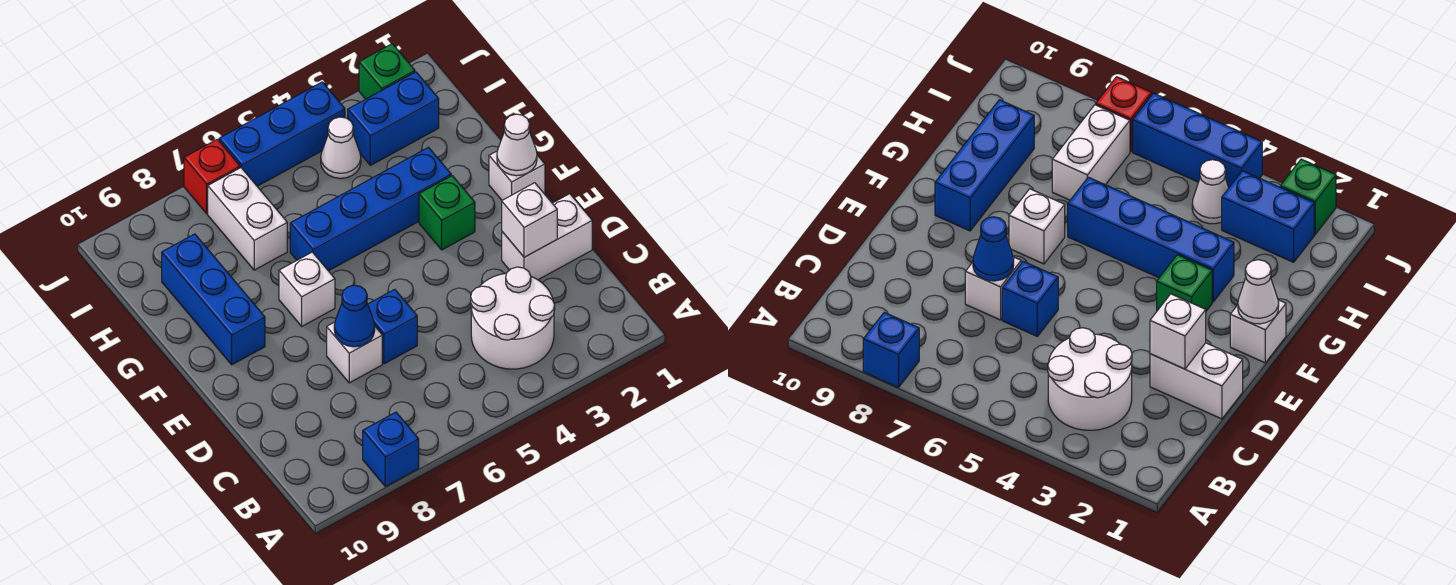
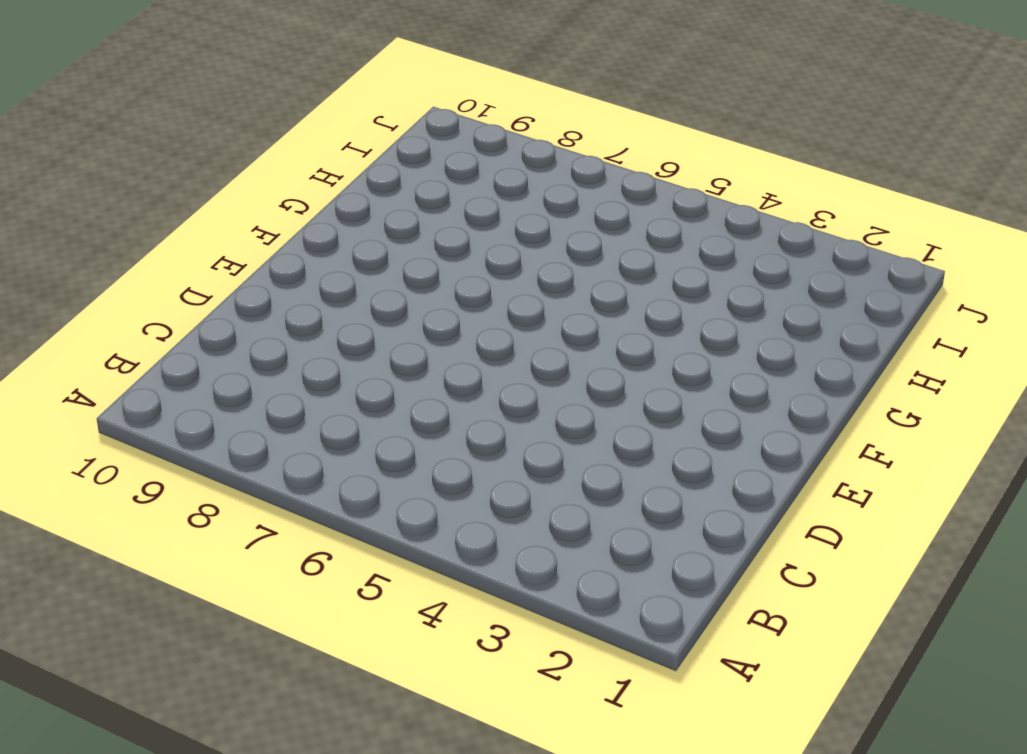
none -> blue 1x1 brick [363,412,419,487]
none -> white 2x2 round brick [471,267,555,369]
none -> white 1x2 brick [502,194,592,280]

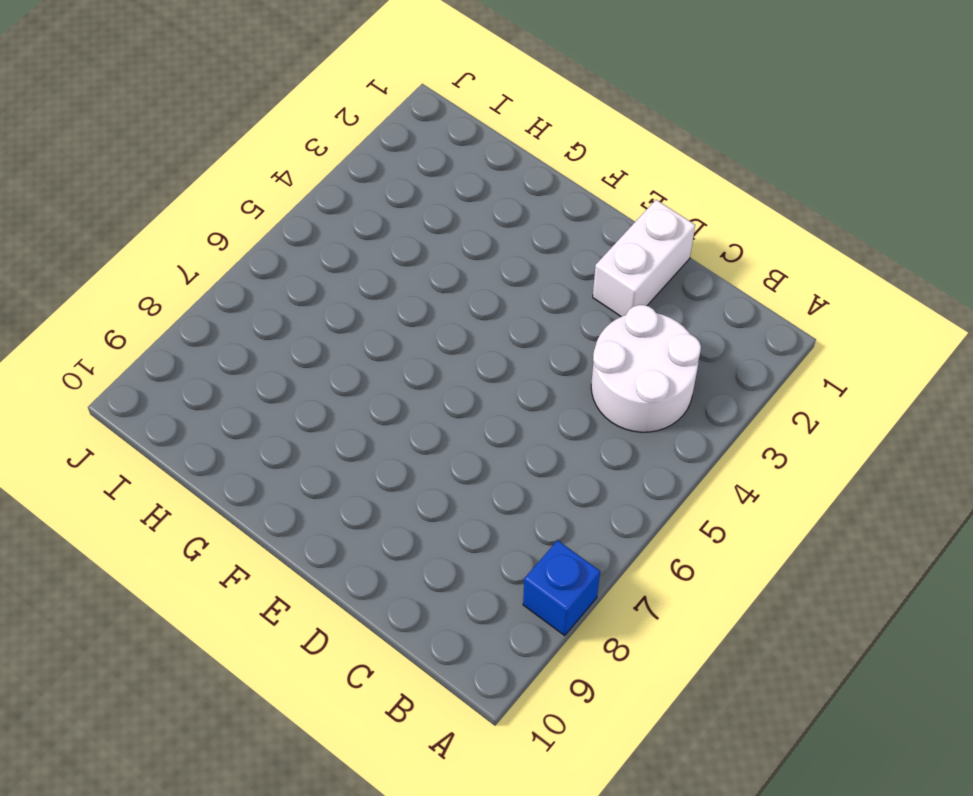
none -> blue 1x1 brick [368,289,417,364]
none -> white 1x1 brick [327,322,382,383]
none -> white 1x1 brick [489,151,545,200]

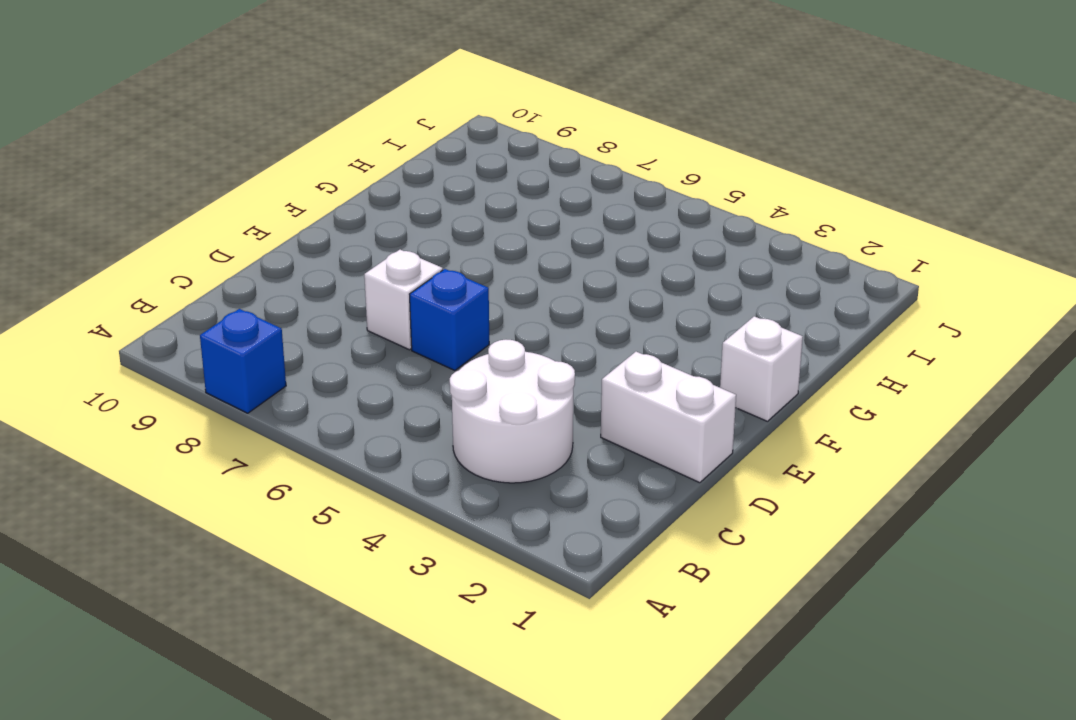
none -> green 1x1 brick [419,176,475,250]
none -> white 1x1 brick [279,252,335,326]
none -> blue 1x3 brick [162,234,265,365]

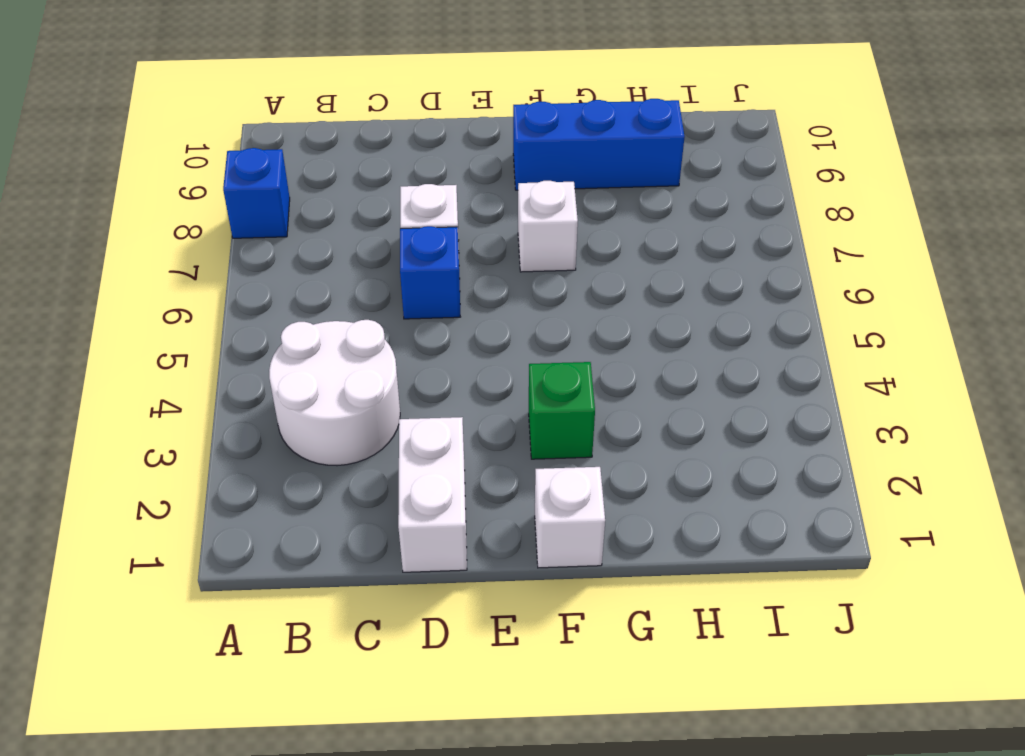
none -> blue 1x4 brick [290,147,451,271]
none -> white 1x2 brick [208,168,287,270]
none -> blue 1x2 brick [348,72,439,165]

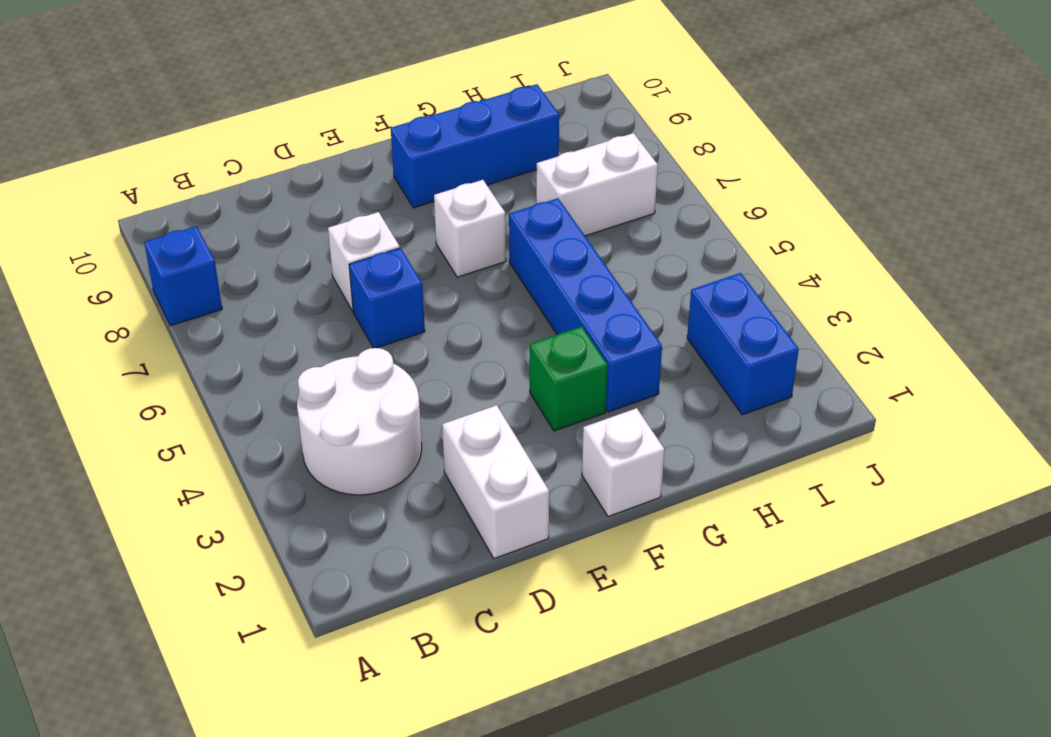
none -> white 1x1 cone [321,117,361,178]
none -> green 1x1 brick [359,44,415,99]
none -> blue 1x3 brick [219,82,345,186]

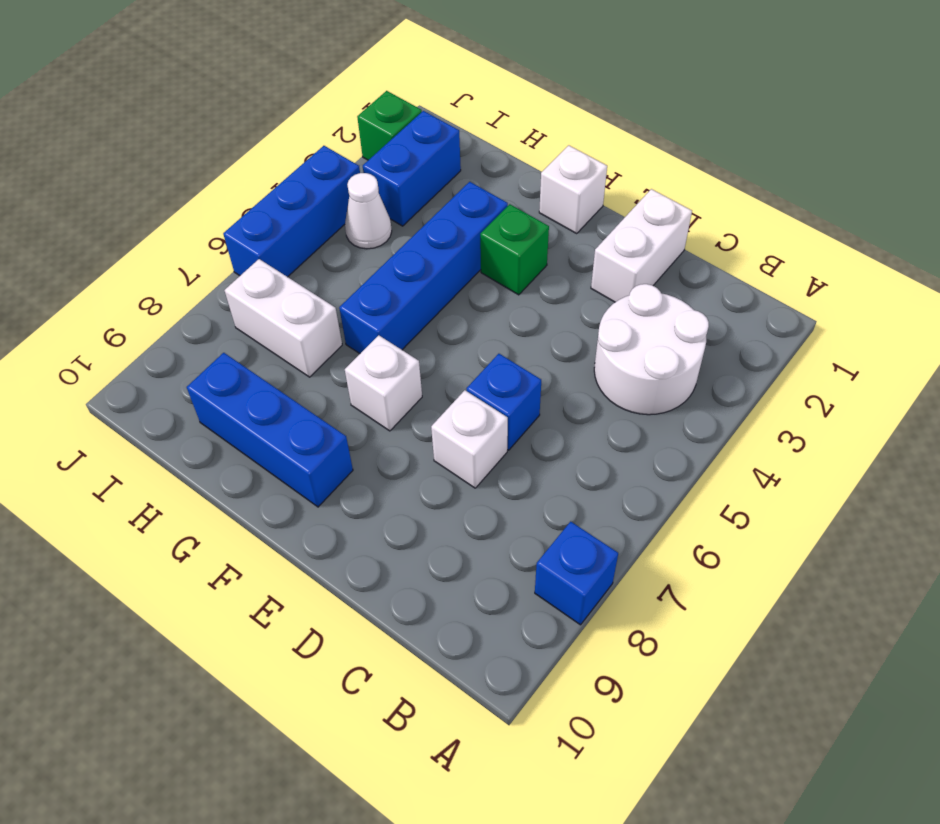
none -> red 1x1 brick [184,139,240,214]
none -> white 1x1 brick [502,183,557,257]
none -> blue 1x1 cone [334,285,375,347]

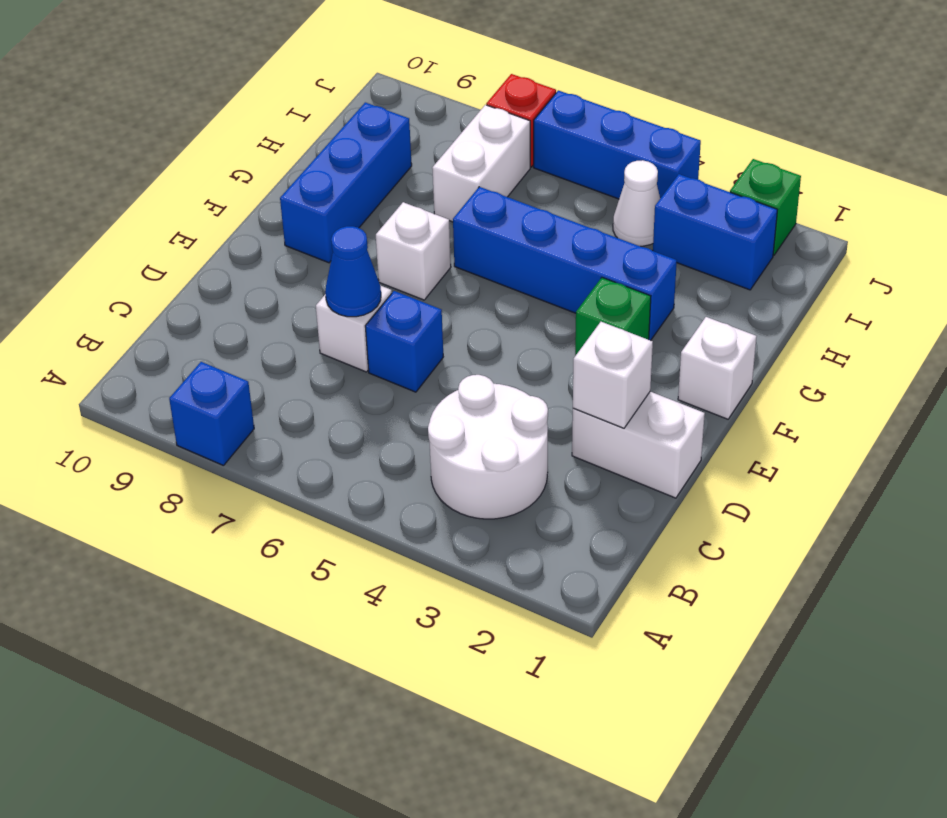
none -> white 1x1 cone [497,114,537,176]

